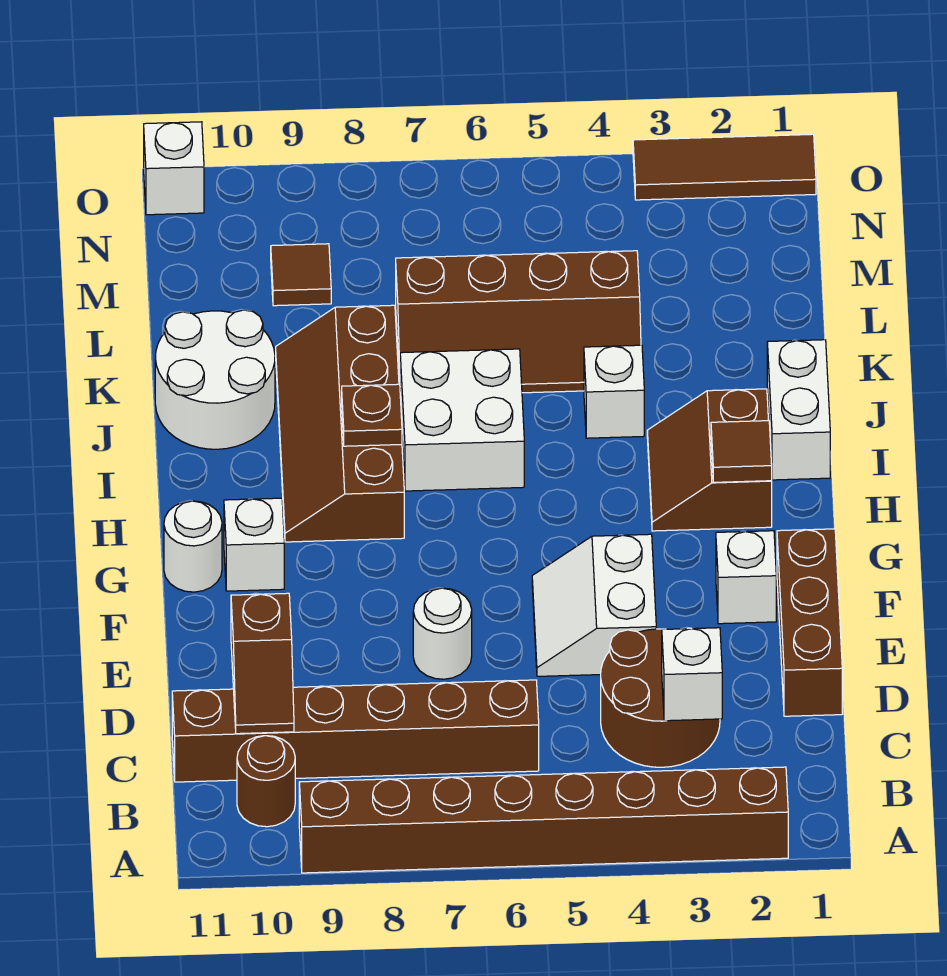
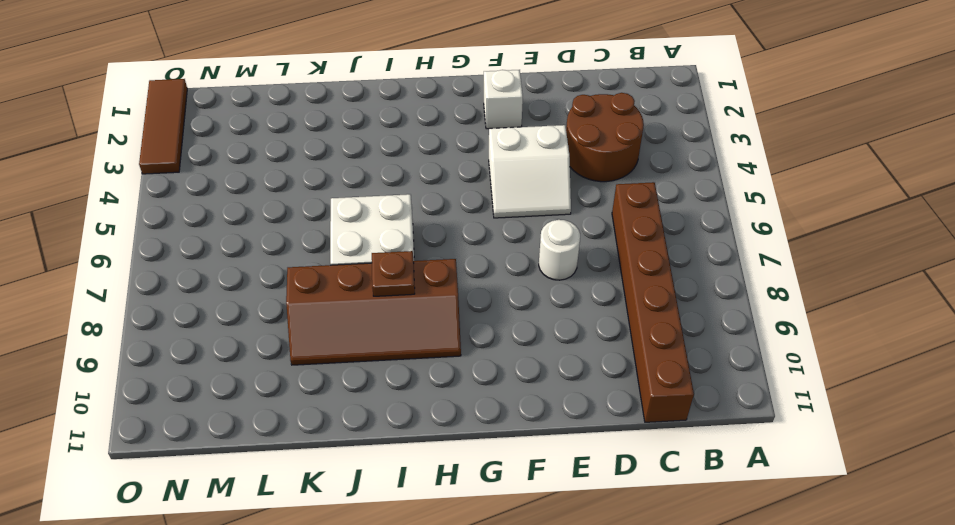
none -> brown 1x8 brick [299,767,788,873]
none -> brown 1x1 round brick [237,736,295,827]
none -> brown 1x3 brick [777,529,842,716]

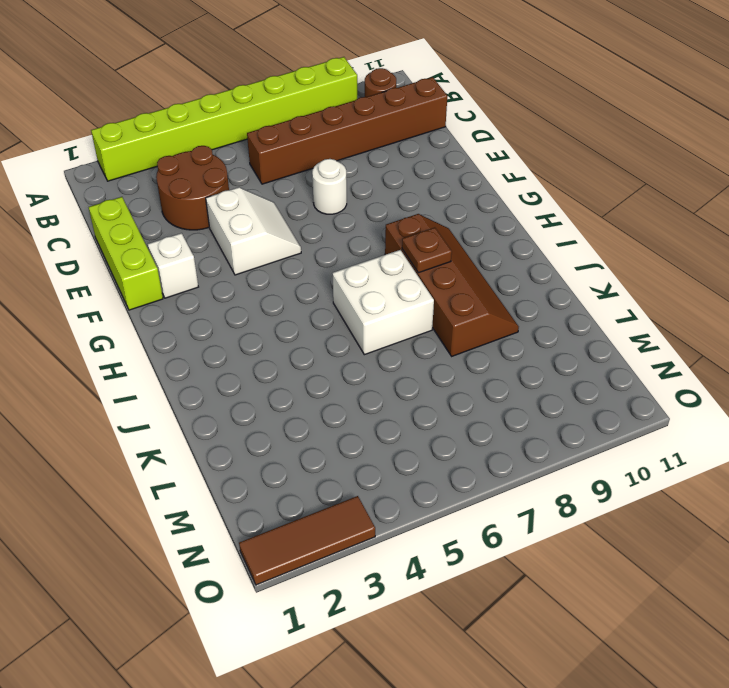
lime 1x8 brick [91,57,357,181] -> brown 1x8 brick [299,767,788,873]
lime 1x3 brick [89,197,163,310] -> brown 1x3 brick [777,529,842,716]
none -> white 1x1 brick [224,498,284,591]
none -> white 1x1 round brick [164,501,222,592]
none -> brown 2x2 slope [647,389,772,531]

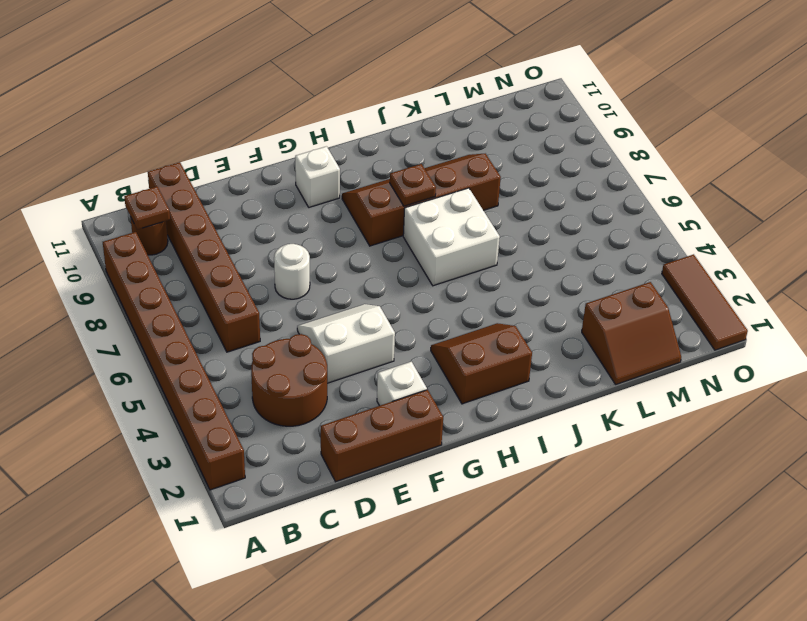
brown 1x1 plate [124,187,170,230] -> none
brown 2x2 slope [582,282,681,384] -> none
none -> white 1x1 round brick [164,501,222,592]
none -> white 1x2 brick [767,340,830,480]
none -> white 1x1 brick [584,345,644,438]

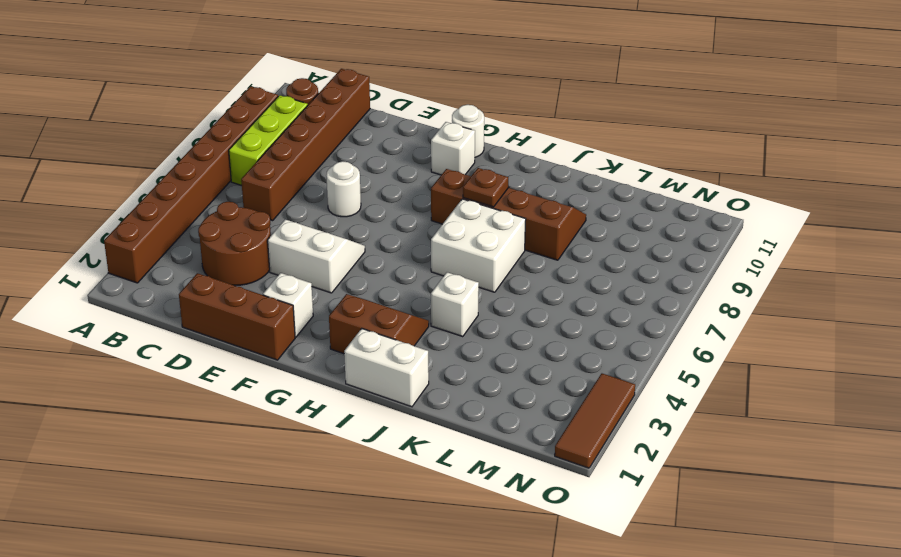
lime 1x3 brick [229,95,308,185] -> none
none -> white 2x2 round brick [155,310,275,449]
none -> brown 2x4 slope [396,251,641,393]
none -> brown 1x1 tile [271,244,331,306]

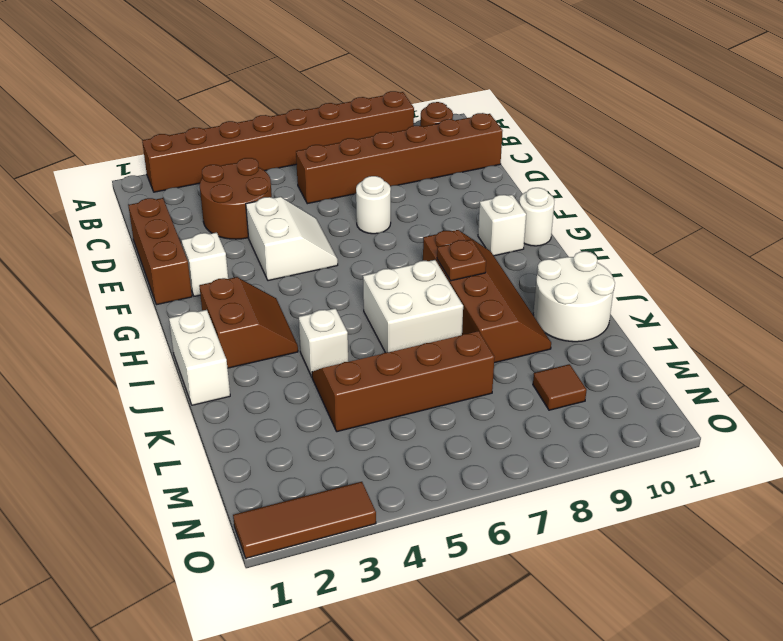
none -> white 1x1 brick [144,122,204,215]
none -> white 1x1 brick [662,628,722,721]
none -> brown 1x2 slope [231,593,294,734]

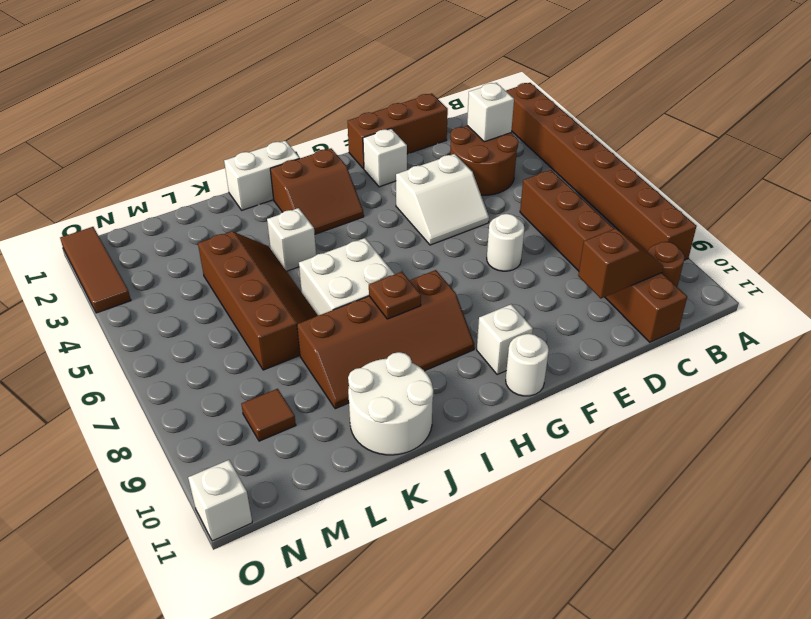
none -> brown 1x1 tile [711,421,772,482]

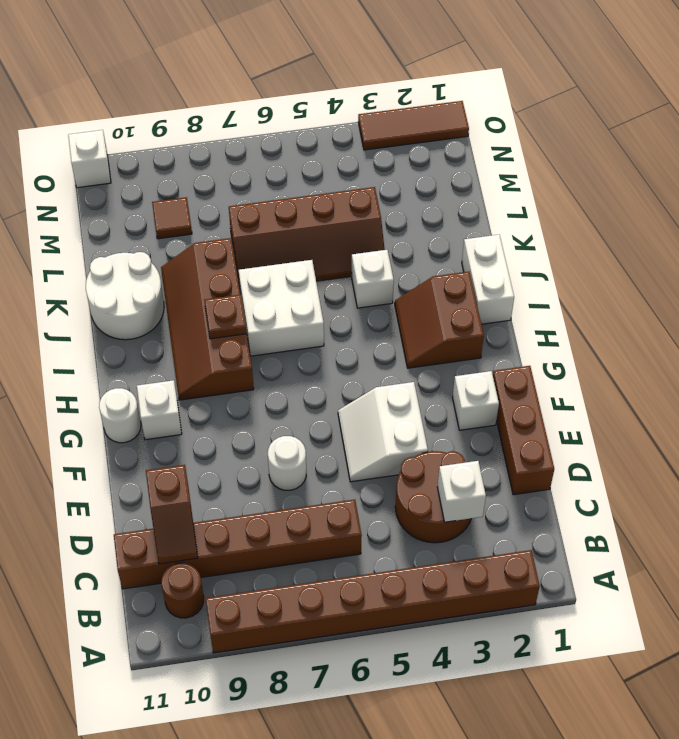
none -> brown 1x1 tile [711,421,772,482]

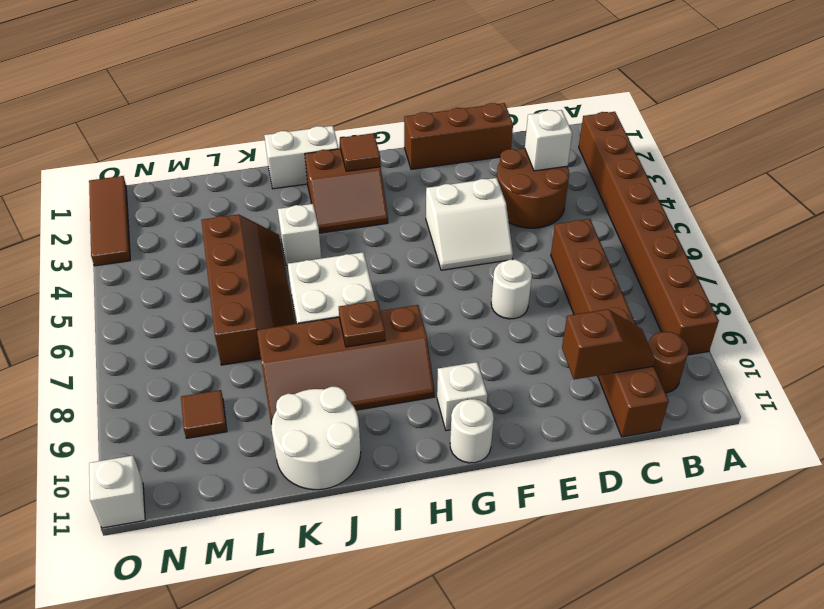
none -> white 1x1 brick [716,531,776,624]

